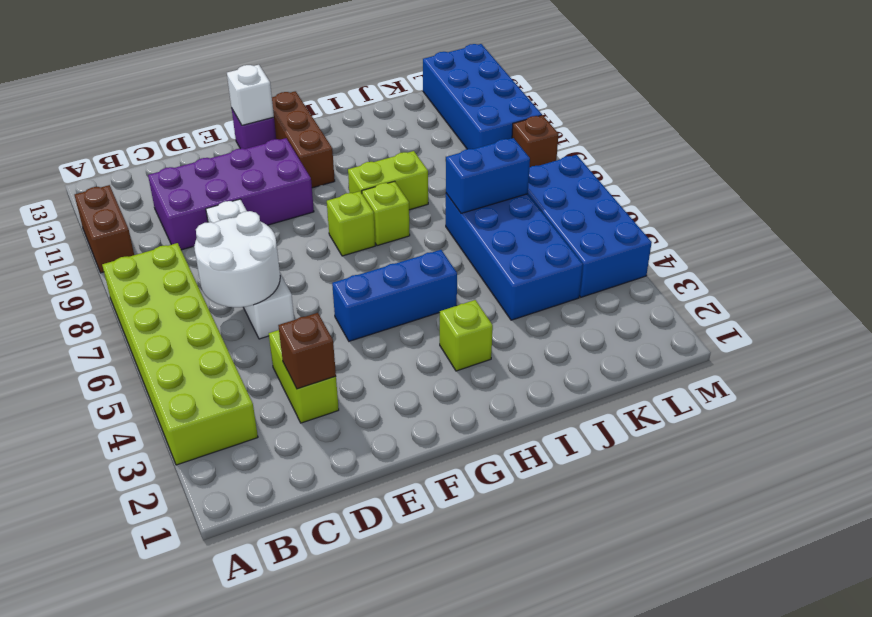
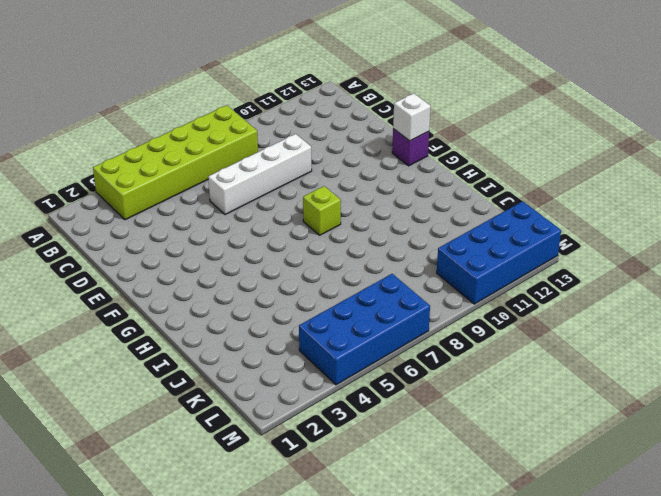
none -> brown 1x2 brick [75,185,134,273]
none -> purple 2x4 brick [148,138,314,250]
none -> lime 1x2 brick [269,330,339,423]

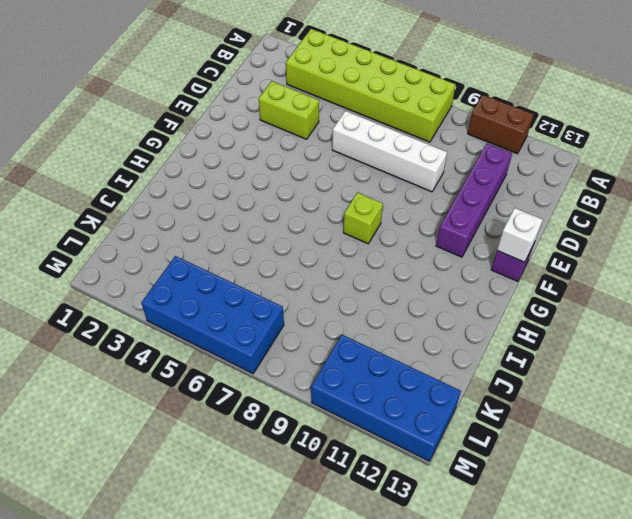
purple 1x4 brick [436,143,512,257] -> purple 2x4 brick [148,138,314,250]
none -> blue 1x3 brick [332,250,457,341]
none -> brown 1x3 brick [272,91,335,188]
none -> lime 1x1 brick [440,300,493,371]

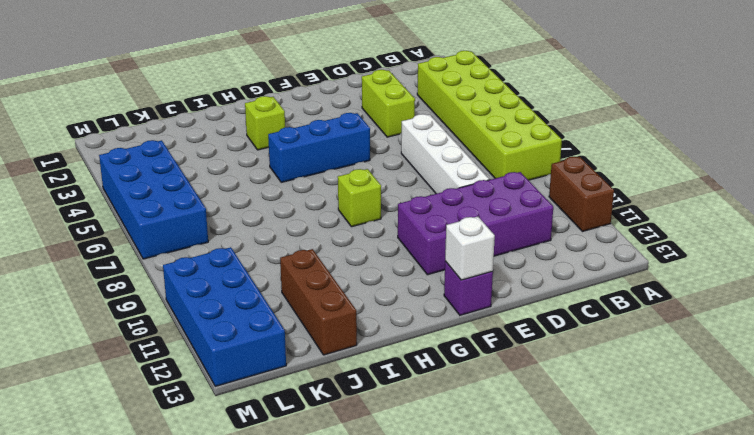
brown 1x3 brick [280,249,357,355] -> brown 1x3 brick moved to [272,91,335,188]
none -> lime 1x1 brick [362,181,410,246]
none -> lime 1x2 brick [348,151,428,210]
none -> blue 2x4 brick [446,193,583,320]

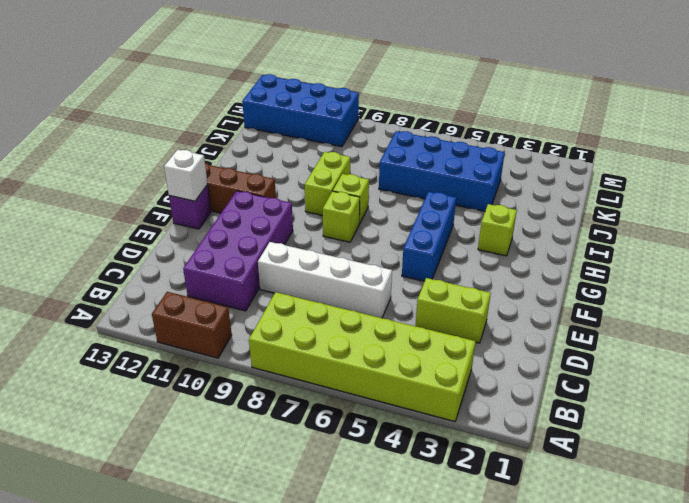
none -> blue 2x4 brick [528,155,652,297]
none -> brown 1x1 brick [512,115,558,168]
none -> white 2x2 round brick [194,211,280,307]

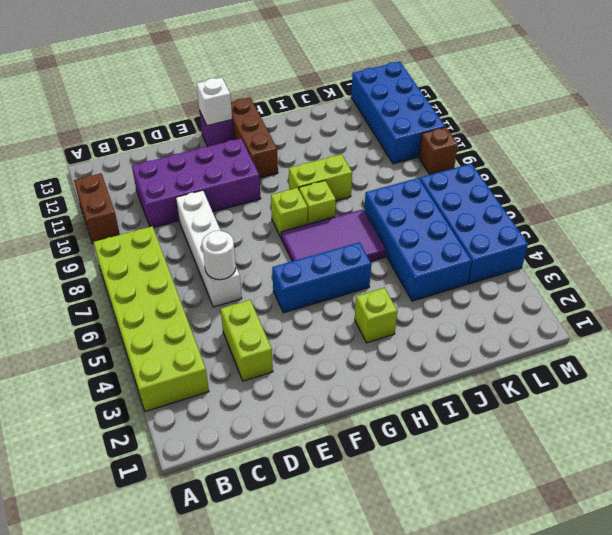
white 1x1 round brick [202,230,236,280] -> white 2x2 round brick [194,211,280,307]
purple 2x3 tile [281,209,386,262] -> none
none -> brown 1x1 brick [278,313,336,389]
none -> blue 1x2 brick [446,138,530,213]

